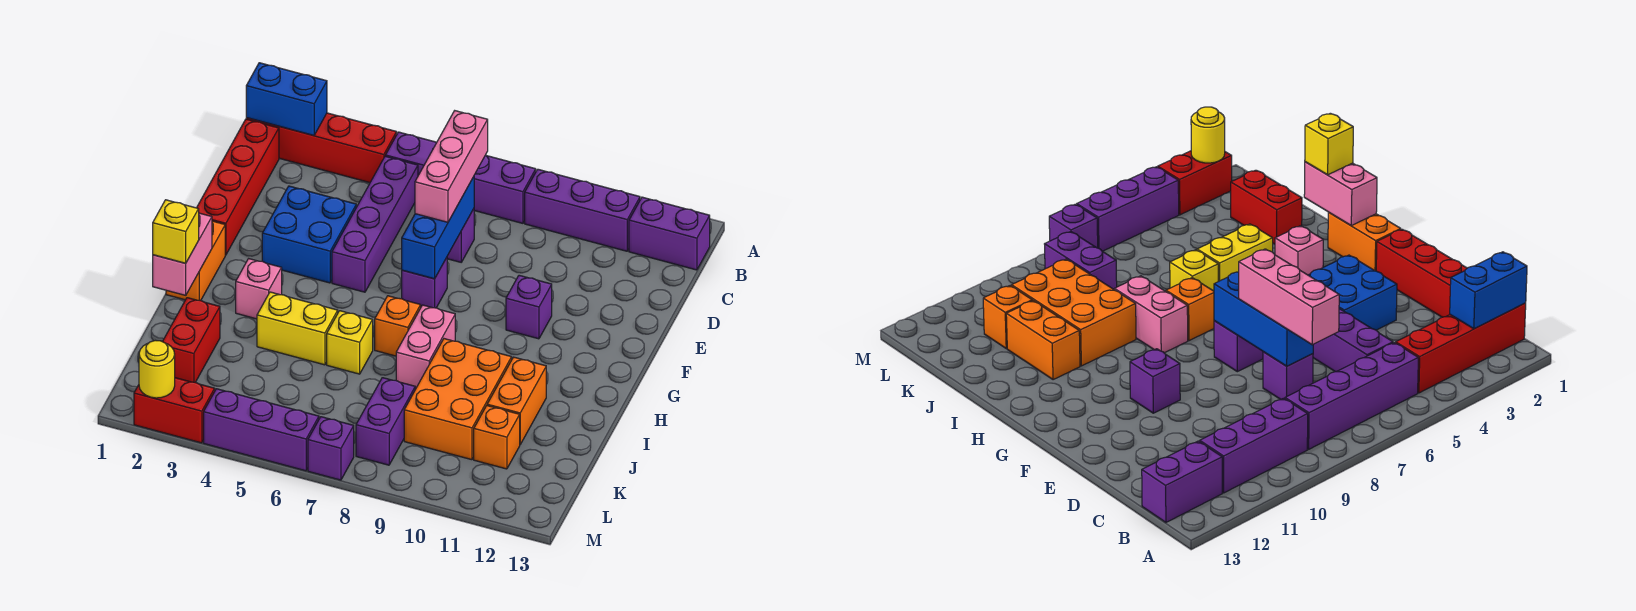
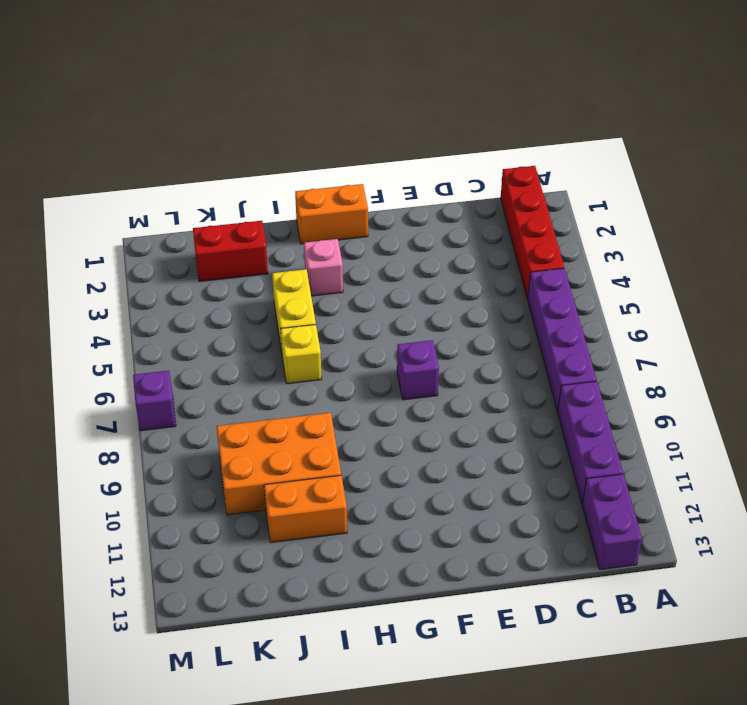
none -> red 1x4 brick [197,119,279,255]
none -> purple 1x4 brick [332,156,418,292]
none -> purple 1x1 brick [447,209,474,262]
none -> blue 2x2 brick [262,186,356,283]

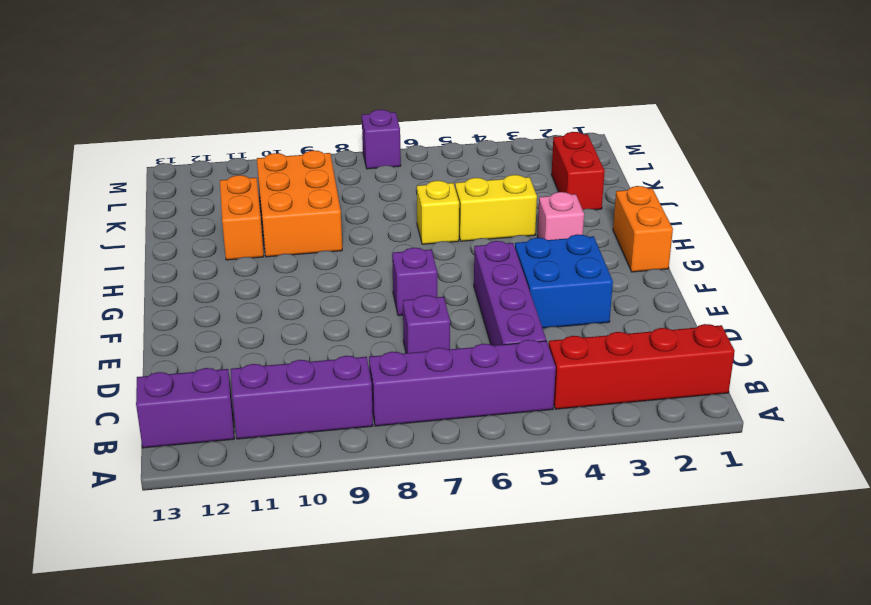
none -> red 1x4 brick [197,119,279,255]
none -> purple 1x1 brick [506,275,552,339]
none -> orange 1x1 brick [375,296,421,356]
none -> pink 1x2 brick [396,305,455,389]

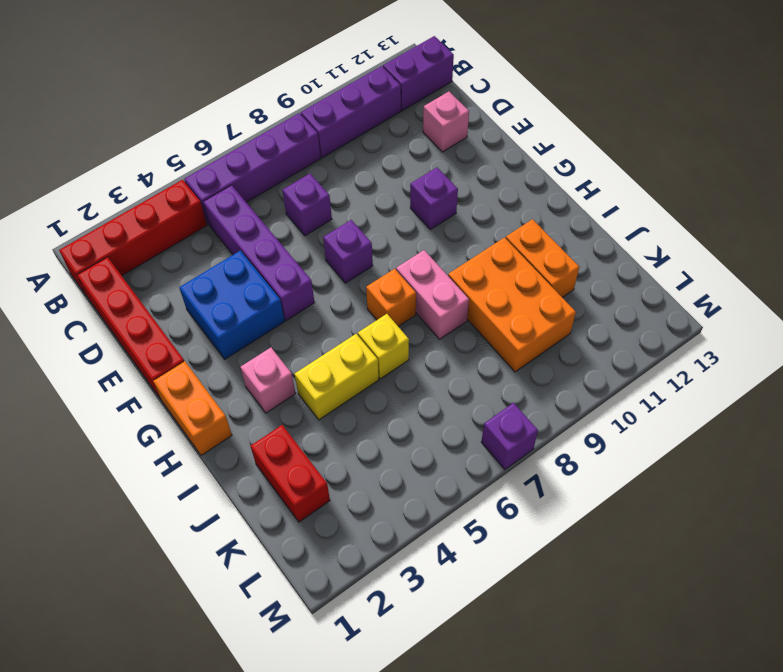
pink 1x1 brick [423,92,469,152] -> none
none -> purple 1x2 brick [356,378,415,465]
none -> orange 1x1 brick [474,406,520,469]
none -> red 1x2 brick [134,378,215,443]
none -> purple 1x3 brick [204,389,319,471]

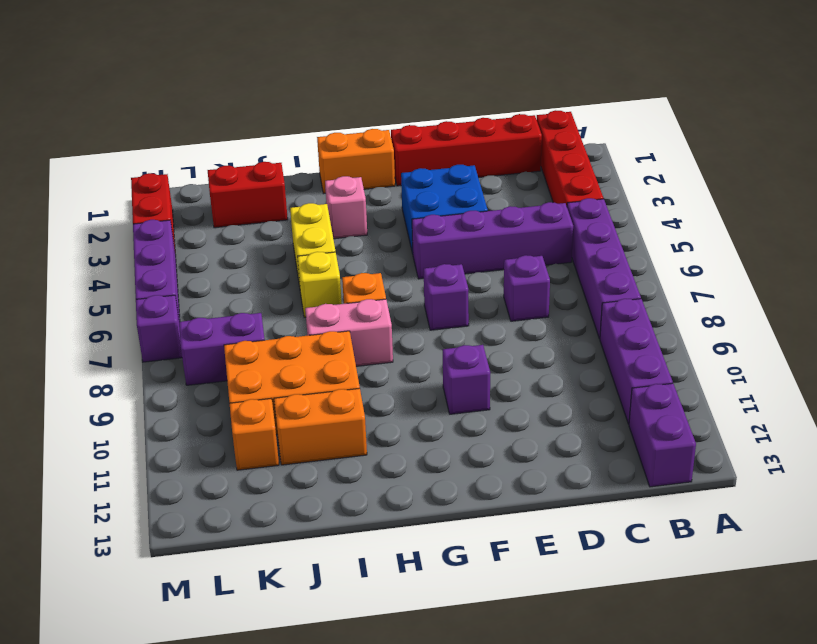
none -> blue 1x2 brick [246,63,327,136]
none -> blue 1x3 brick [402,177,474,279]
none -> pink 1x2 brick [153,213,212,295]
none -> yellow 1x1 round brick [139,340,175,398]

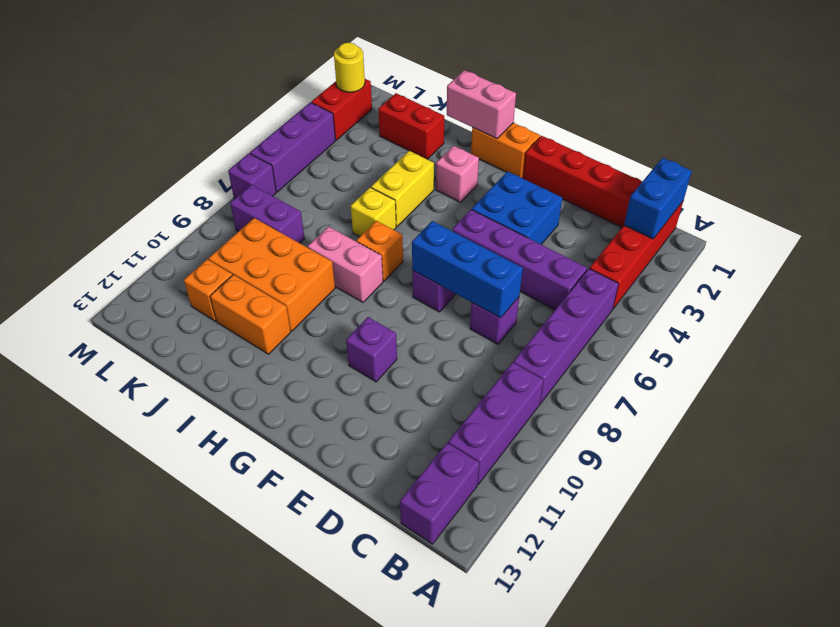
none -> pink 1x3 brick [415,111,488,222]
none -> yellow 1x1 brick [153,200,199,263]

